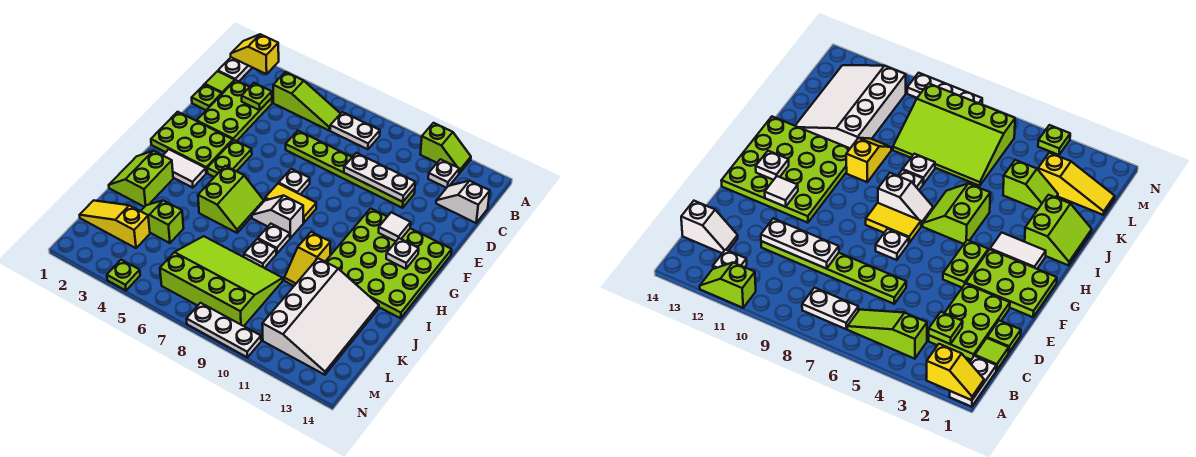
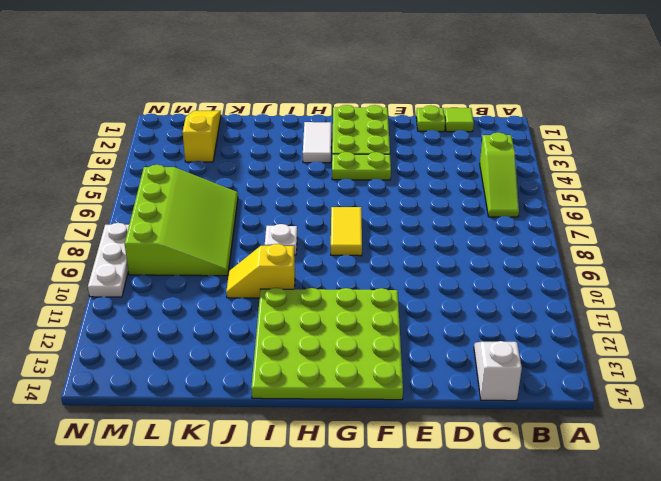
none -> white 1x2 plate [218,57,252,81]
none -> lime 1x2 slope [420,123,471,173]
none -> white 1x2 plate [330,112,380,149]
none -> white 1x1 plate [428,159,459,188]

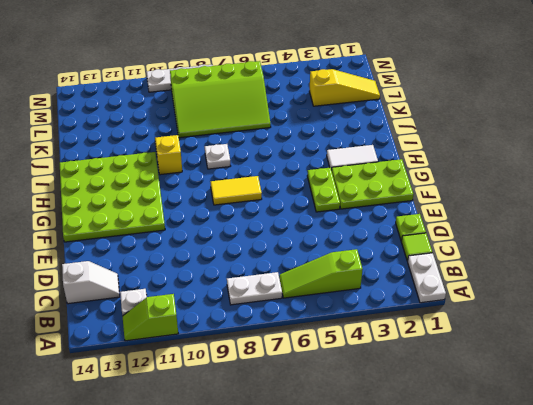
none -> lime 2x3 plate [197,80,272,141]
none -> lime 1x6 plate [286,131,415,208]
none -> white 1x1 plate [279,169,310,194]
none -> lime 2x2 slope [198,166,264,233]

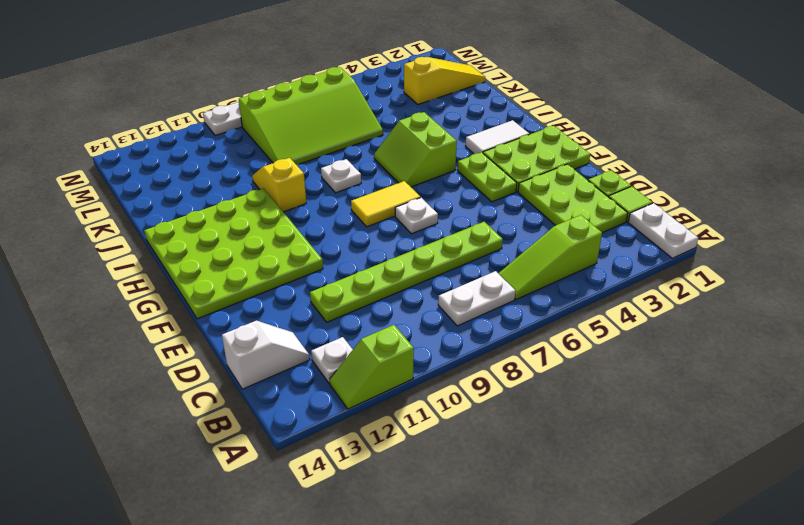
none -> white 1x2 slope [252,196,303,238]
none -> lime 2x2 slope [109,151,173,207]
none -> white 1x1 plate [244,239,276,268]
none -> white 3x4 slope [262,258,379,375]

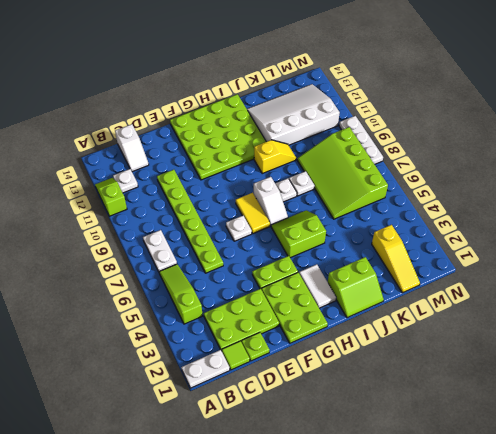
none -> lime 1x2 slope [141,200,184,243]
none -> lime 1x1 plate [107,260,140,290]
none -> yellow 1x2 slope [231,34,279,74]
none -> lime 1x1 plate [242,83,272,110]

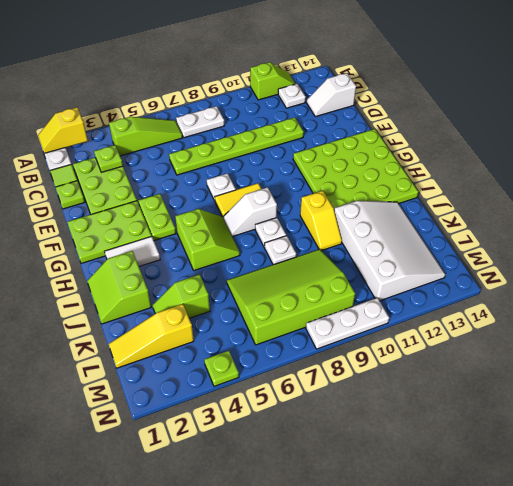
none -> white 1x3 plate [344,153,415,202]
none -> white 1x1 tile [379,212,411,241]
none -> white 1x1 plate [386,238,419,269]

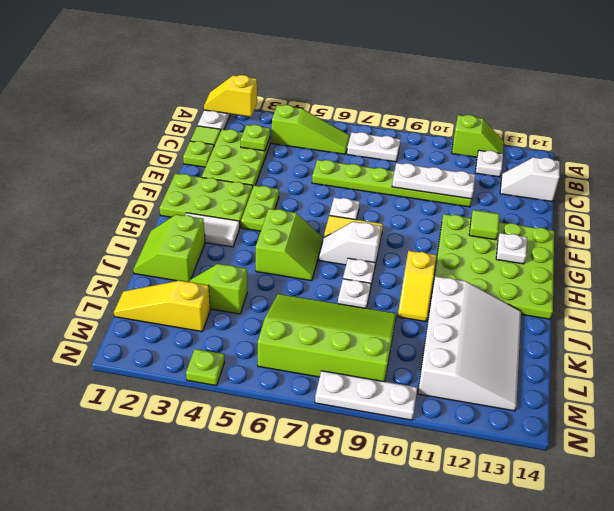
lime 1x1 tile [469,210,500,240] -> white 1x1 tile [379,212,411,241]

